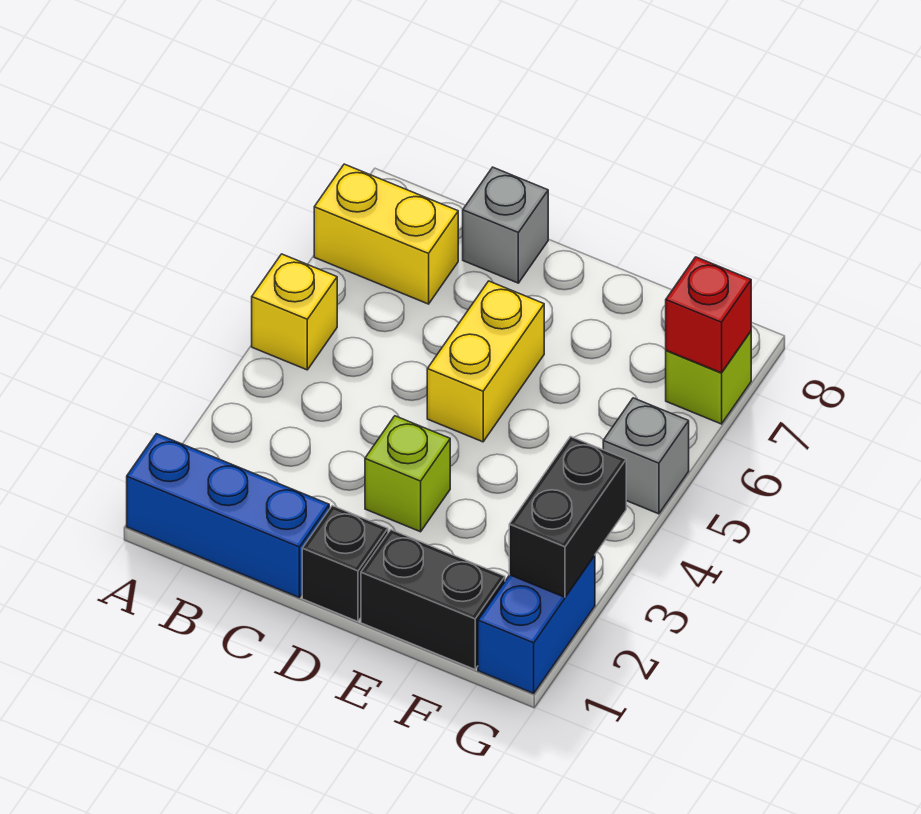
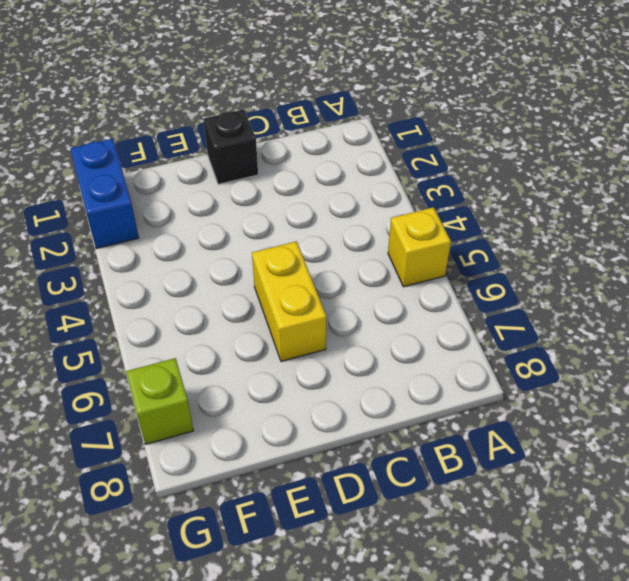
none -> blue 1x3 brick [127,434,329,597]
none -> yellow 1x2 brick [314,164,458,304]
none -> grey 1x1 brick [463,167,548,283]

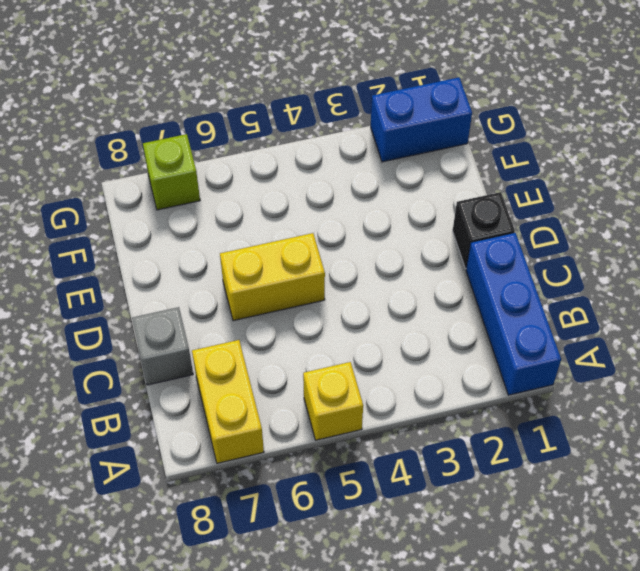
none -> lime 1x1 brick [365,416,450,532]
none -> black 1x2 brick [361,530,505,669]
none -> grey 1x1 brick [603,398,689,514]

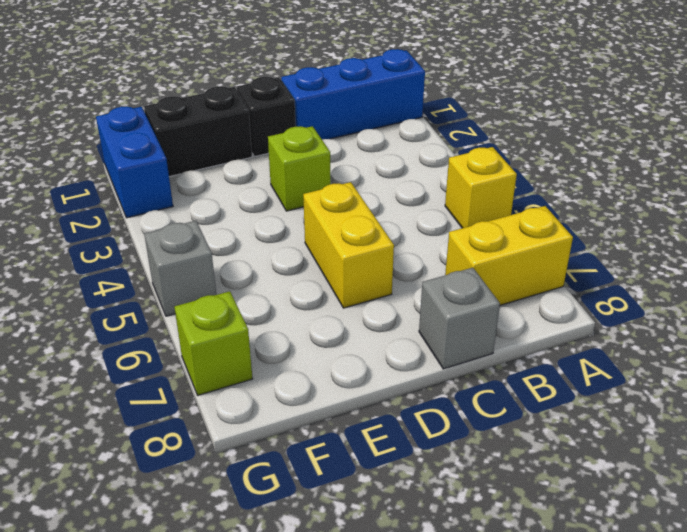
none -> black 1x2 brick [509,437,626,597]
none -> red 1x1 brick [666,257,751,373]

